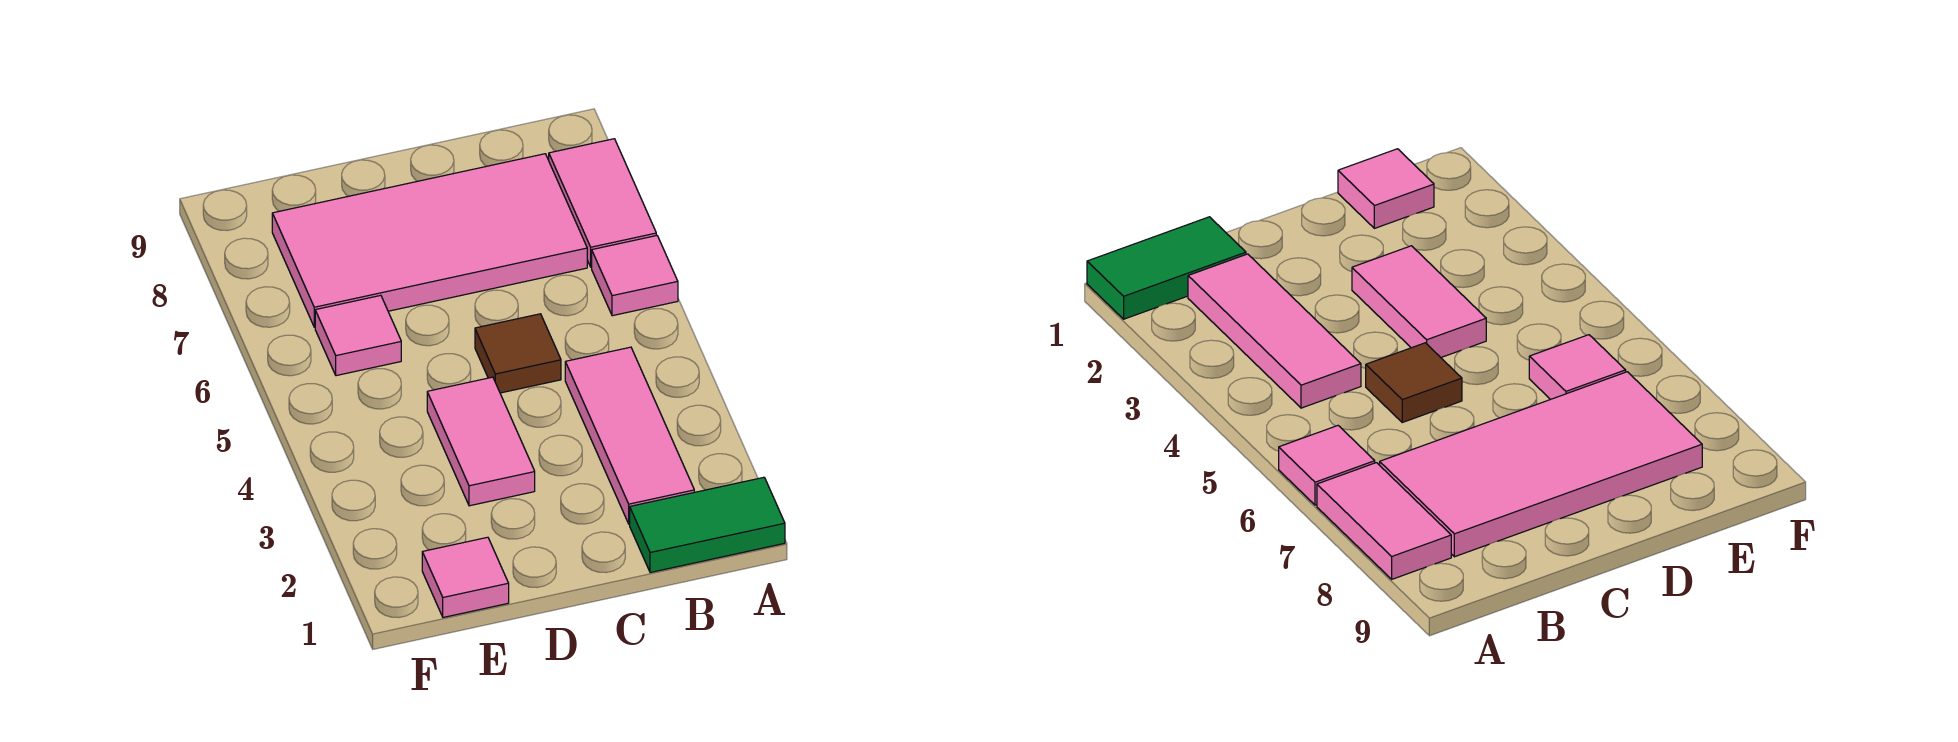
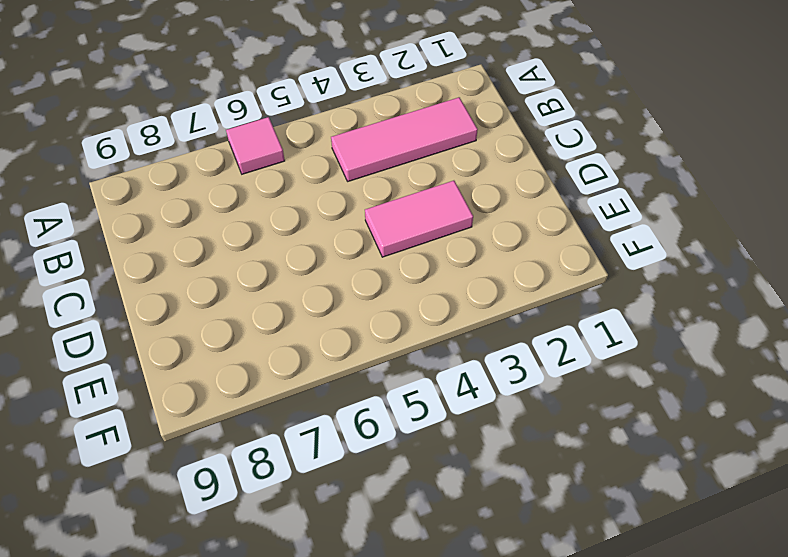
none -> green 1x2 tile [630,477,785,573]
none -> pink 1x2 tile [549,139,656,267]

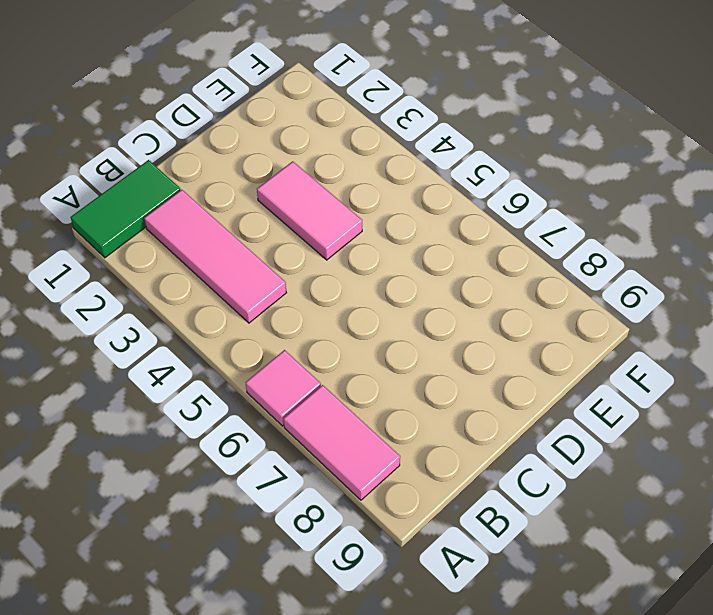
none -> pink 2x4 tile [272,154,587,327]
none -> brown 1x1 tile [475,314,561,393]

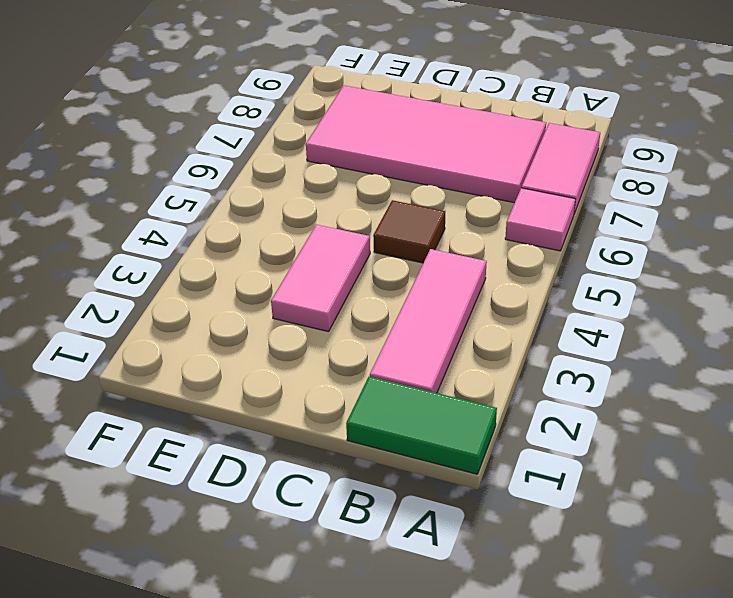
none -> pink 1x1 tile [422,537,509,617]
none -> pink 1x1 tile [315,295,401,376]

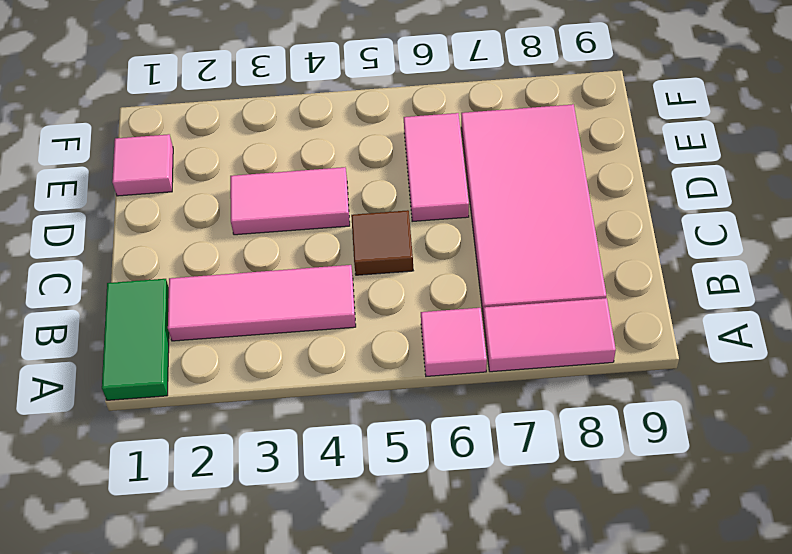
pink 1x2 tile [404,113,469,222] -> pink 1x1 tile [315,295,401,376]

